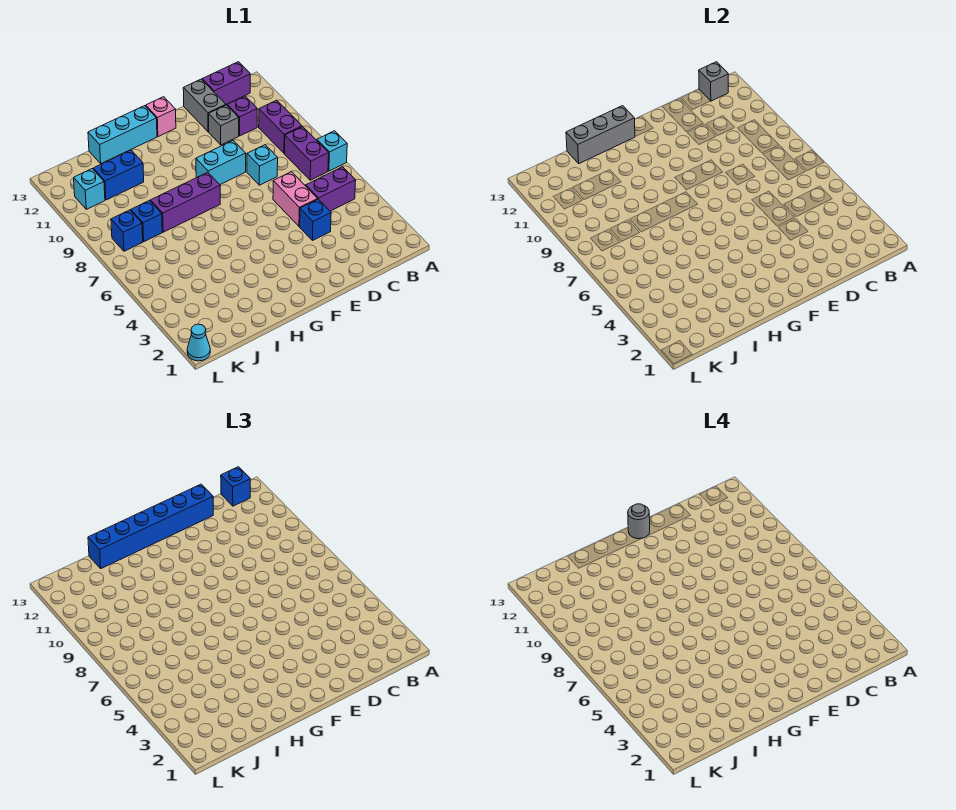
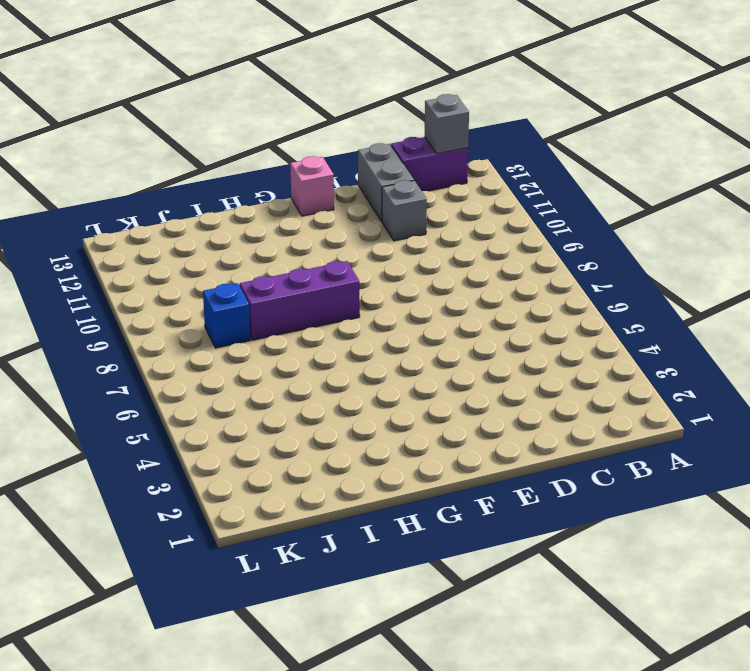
none -> cyan 1x1 brick [317,131,347,171]
none -> purple 1x2 brick [306,167,356,211]
none -> purple 1x2 brick [285,127,329,180]

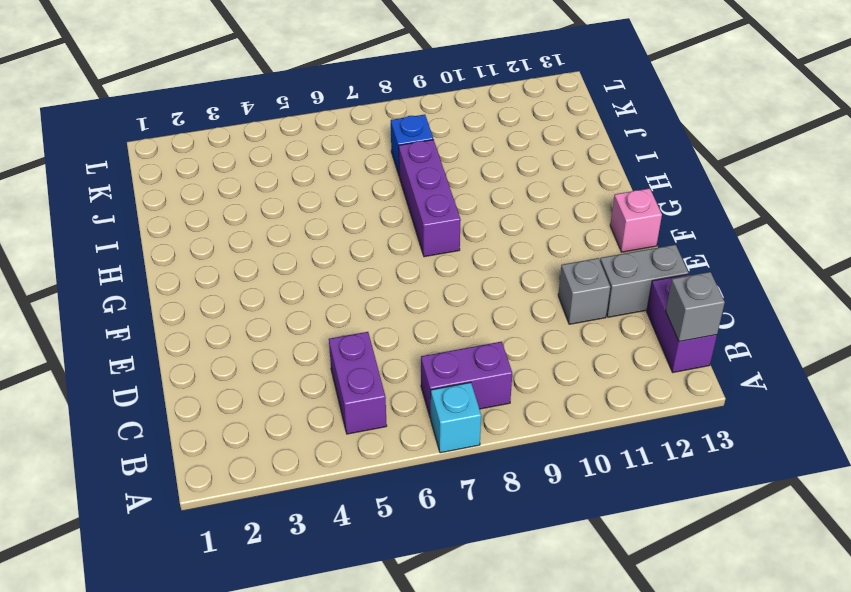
none -> purple 1x2 brick [259,100,302,153]
none -> purple 1x1 brick [227,96,257,136]
none -> blue 1x1 brick [300,199,331,241]

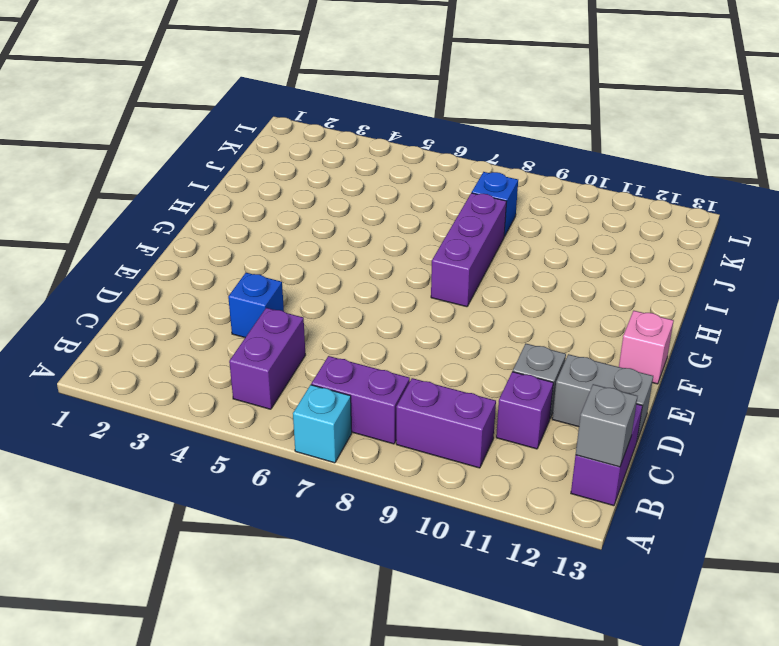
none -> pink 1x2 brick [273,172,318,226]
none -> cyan 1x1 brick [247,145,278,185]
none -> cyan 1x2 brick [196,141,246,184]

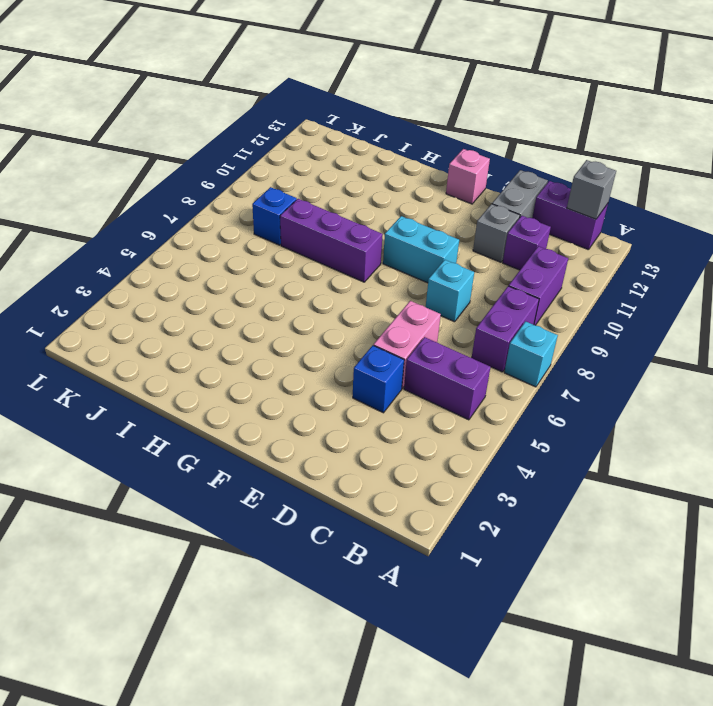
none -> cyan 1x3 brick [88,106,157,163]
none -> blue 1x2 brick [93,150,144,200]
none -> blue 1x1 brick [111,210,143,251]

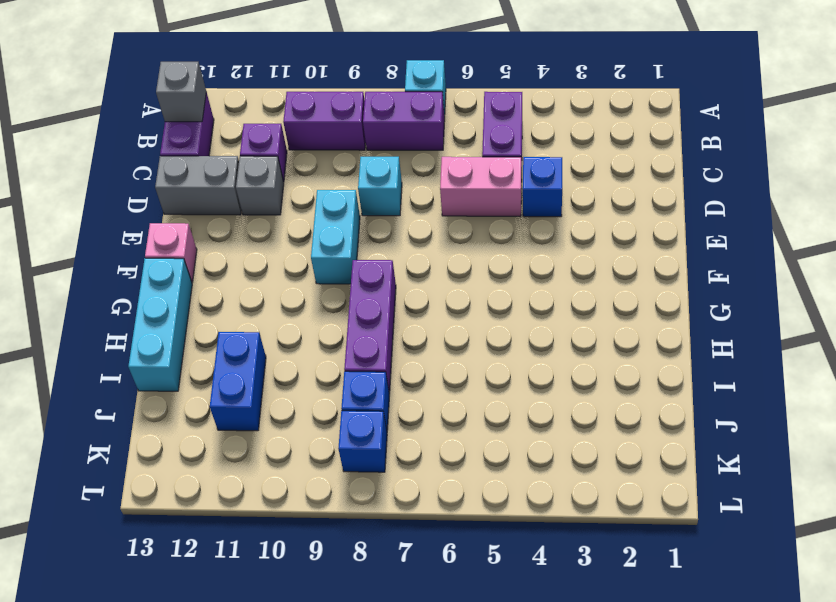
none -> cyan 1x1 brick [74,169,105,209]
none -> cyan 1x1 cone [187,324,210,361]
none -> grey 1x3 brick [566,106,635,163]

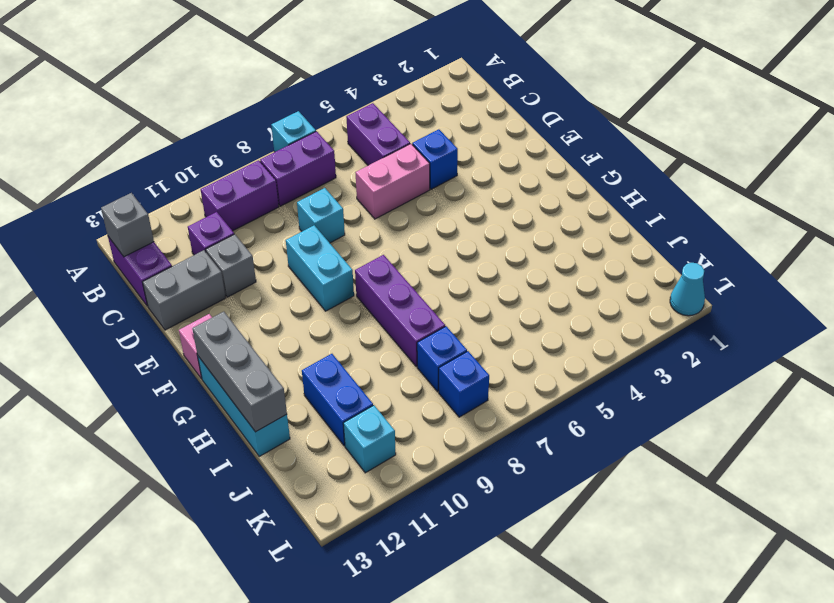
none -> blue 1x1 brick [221,467,250,506]
none -> blue 1x6 brick [88,484,213,568]
none -> grey 1x1 round brick [628,504,650,539]

